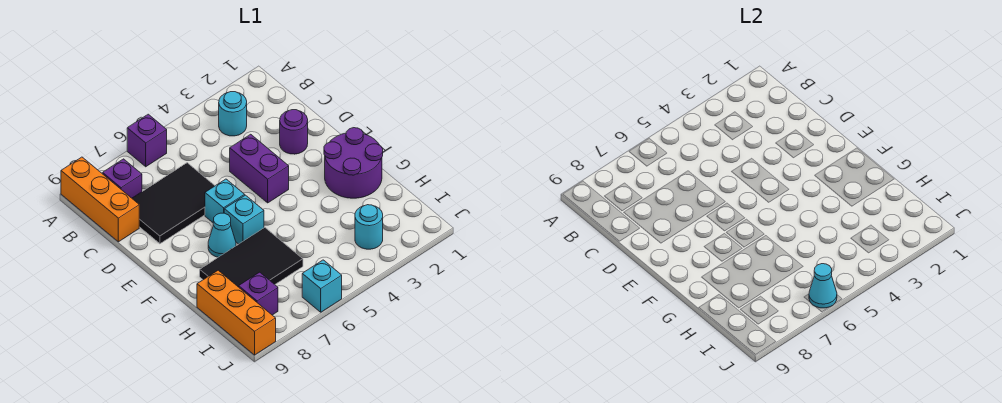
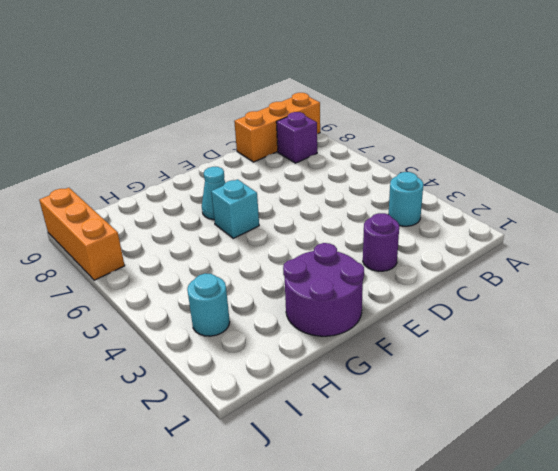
orange 1x3 brick [39,188,125,280] -> orange 1x3 brick turned to [197,270,276,355]
none -> purple 1x1 brick [127,114,167,167]
none -> black 2x3 tile [132,163,215,244]
none -> purple 1x2 brick [230,134,289,203]

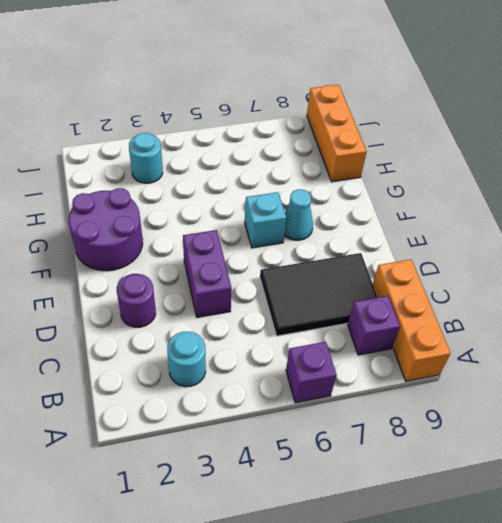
none -> cyan 1x1 brick [205,179,245,222]
none -> black 2x3 tile [200,228,303,287]
none -> purple 1x1 brick [239,272,278,315]

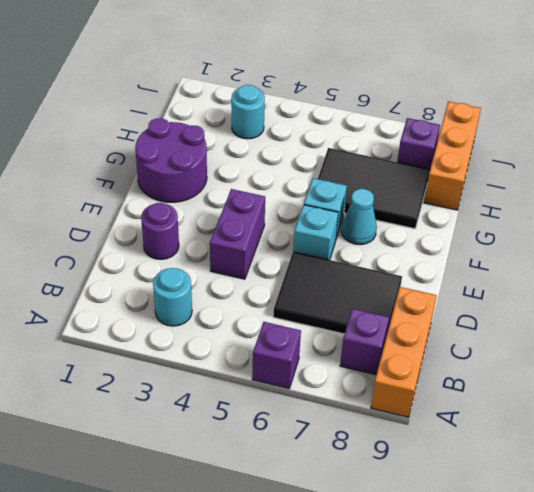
none -> cyan 1x1 brick [302,260,342,312]
none -> cyan 1x1 cone [809,264,837,308]

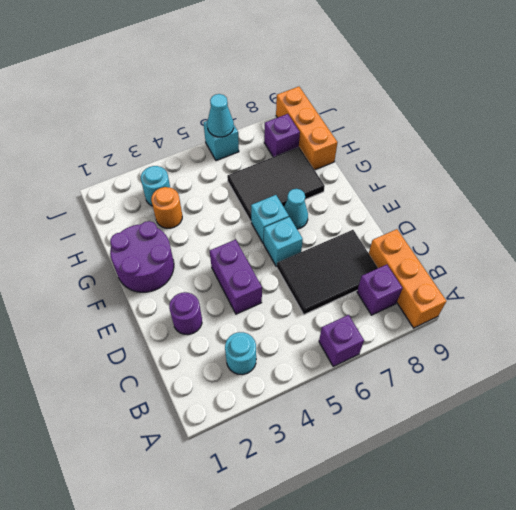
orange 1x1 round brick [151,187,182,228] -> none

